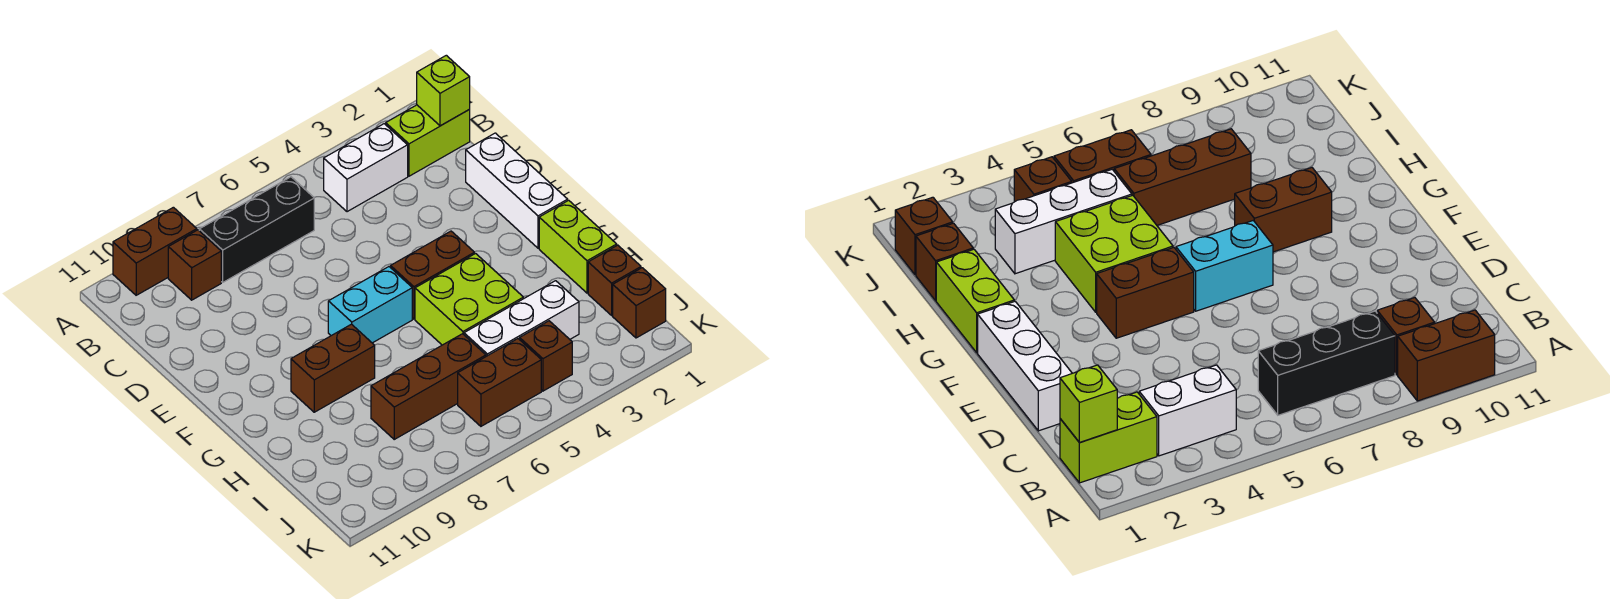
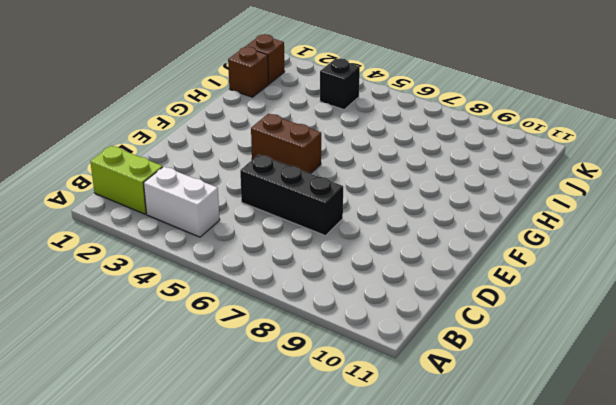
black 1x3 brick [240,155,343,236] -> black 1x3 brick moved to [199,177,314,282]
black 1x1 brick [320,58,360,110] -> brown 1x1 brick [520,321,572,391]
none -> brown 1x2 brick [113,207,197,295]
none -> brown 1x1 brick [168,230,221,300]
none -> white 1x3 brick [466,133,568,248]

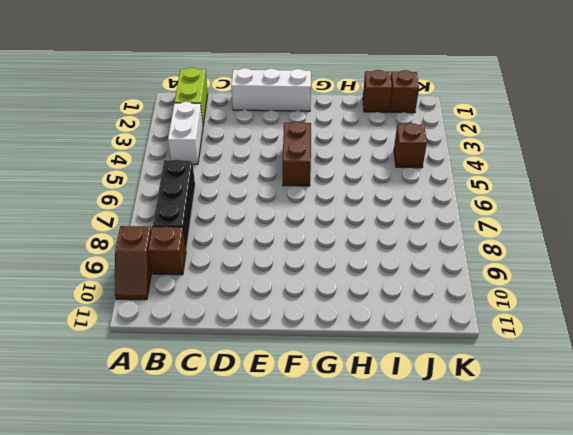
brown 1x2 slope [115,226,152,300] -> brown 1x2 brick [113,207,197,295]
none -> cyan 1x2 brick [328,267,412,343]
none -> lime 1x2 brick [539,200,617,293]
none -> lime 2x2 brick [415,254,523,345]

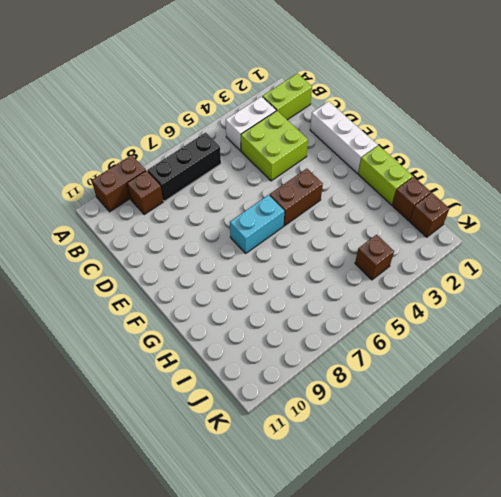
lime 2x2 brick [241,111,308,181] -> lime 2x2 brick moved to [415,254,523,345]
none -> brown 1x2 brick [291,324,375,412]
none -> white 1x3 brick [464,281,579,356]
none -> brown 1x3 brick [371,334,486,439]

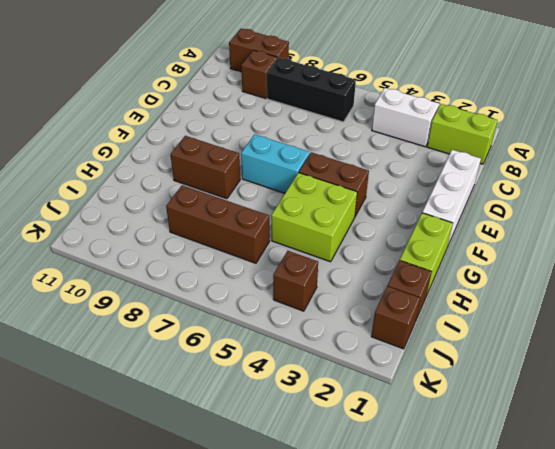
none -> white 1x3 brick [464,281,579,356]
none -> brown 1x2 brick [458,339,541,426]
none -> lime 1x1 brick [417,55,470,126]

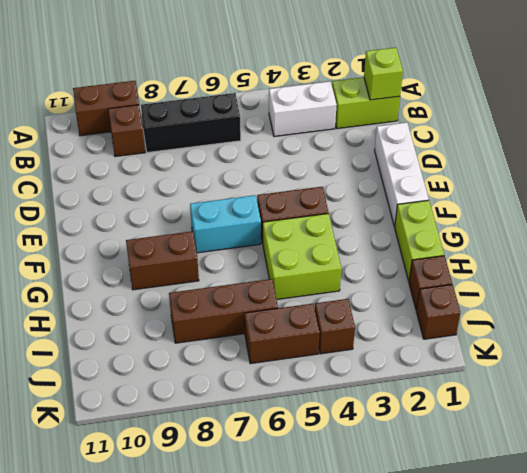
none -> white 1x3 brick [464,281,579,356]

